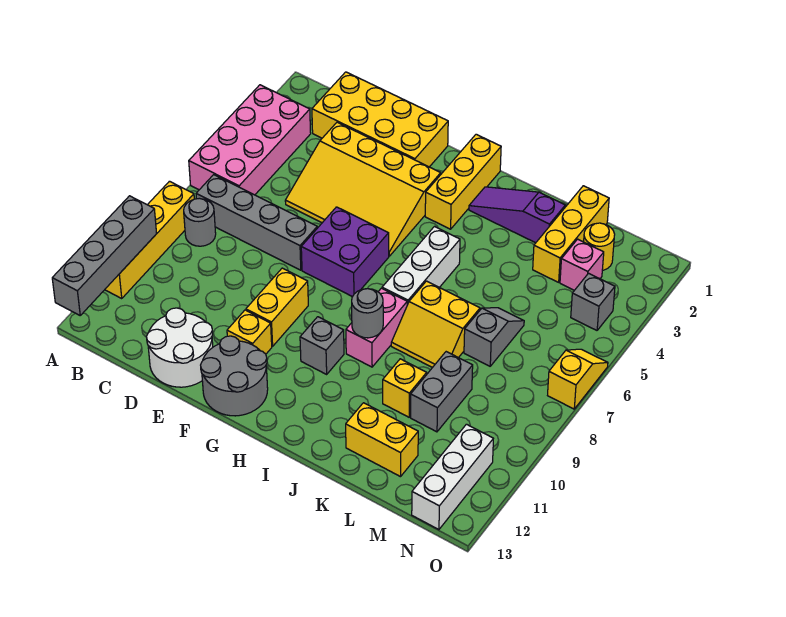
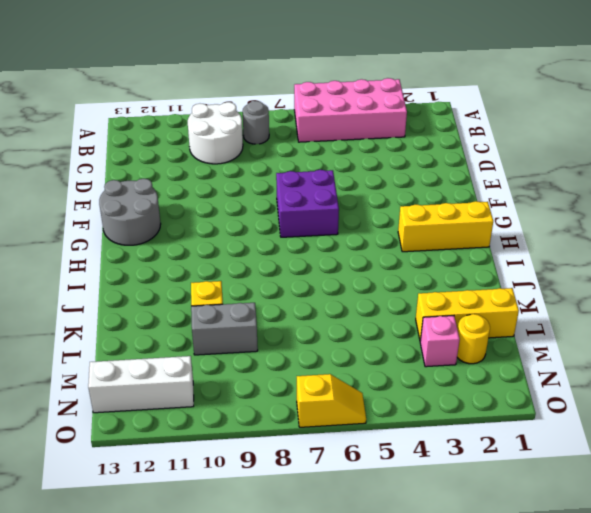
white 2x2 round brick [188,102,243,164] -> white 2x2 round brick moved to [147,308,213,387]
none -> yellow 1x4 brick [105,181,194,298]
none -> grey 1x4 brick [196,175,317,270]
none -> yellow 2x4 brick [312,72,448,167]

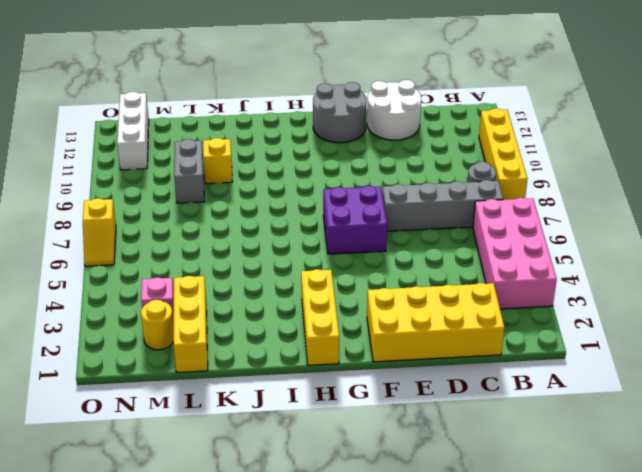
none -> yellow 3x4 slope [285,122,441,256]
none -> yellow 1x2 brick [246,268,308,346]
none -> yellow 1x1 brick [227,310,272,354]

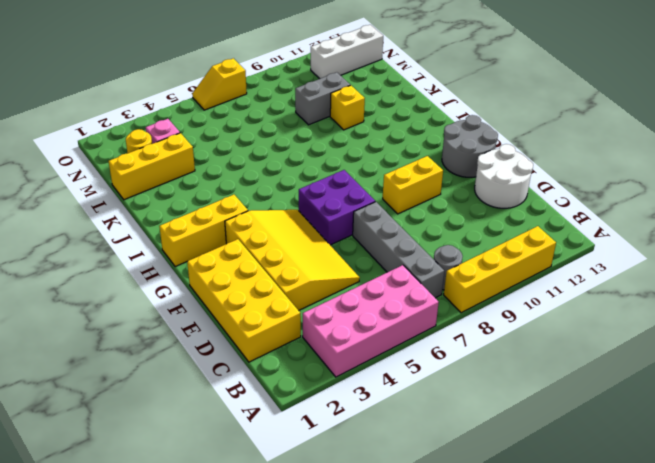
none -> yellow 1x1 brick [227,310,272,354]
none -> grey 1x1 brick [300,317,344,374]
none -> purple 1x3 slope [469,187,565,243]

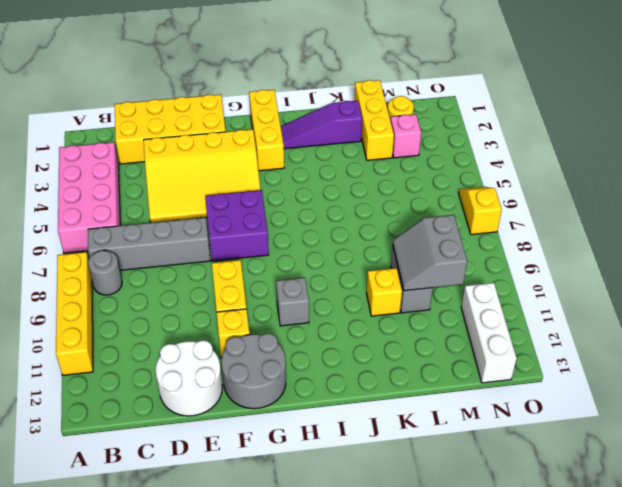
grey 2x2 slope [393,215,467,291] -> none
none -> white 1x3 brick [382,227,460,305]
none -> pink 1x2 brick [346,288,407,367]
none -> yellow 2x2 slope [391,281,480,368]

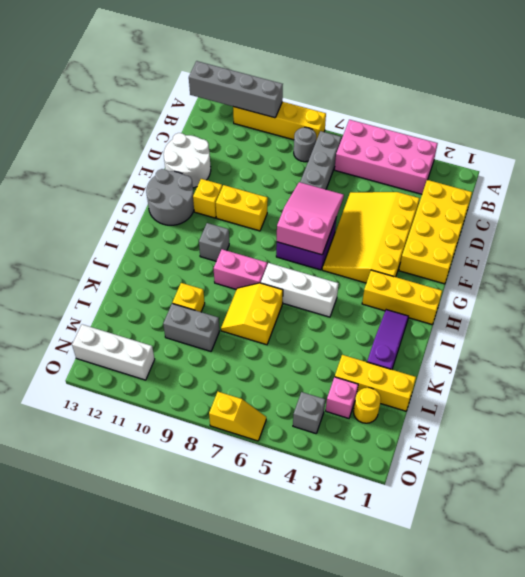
pink 2x3 slope [277,182,344,255] -> none
none -> yellow 1x2 brick [346,403,418,477]
none -> grey 1x2 slope [464,308,524,366]
none -> grey 1x1 round brick [352,289,383,338]

